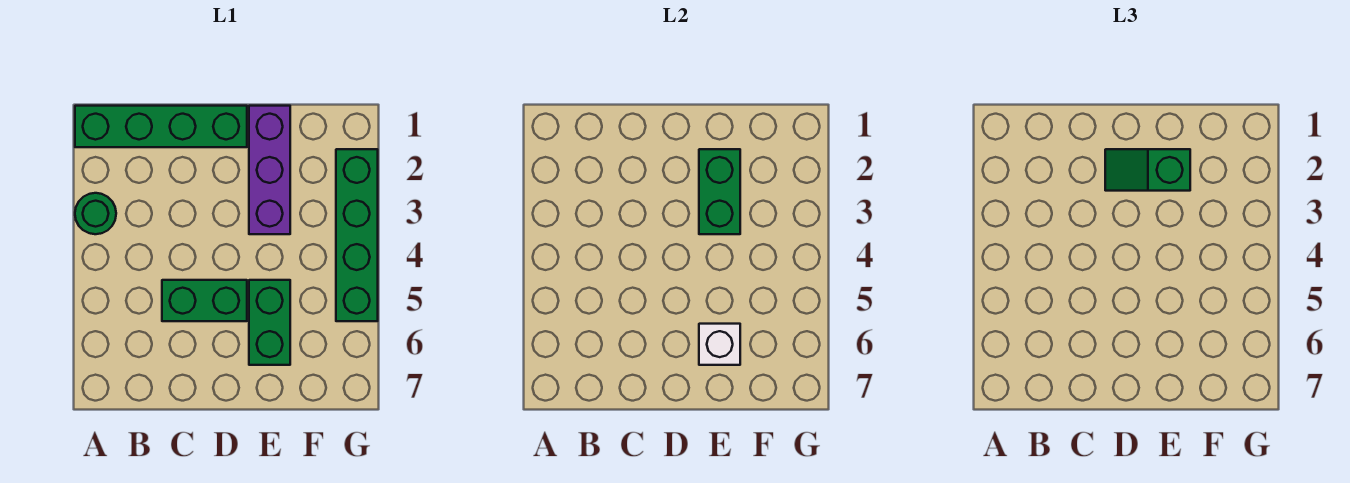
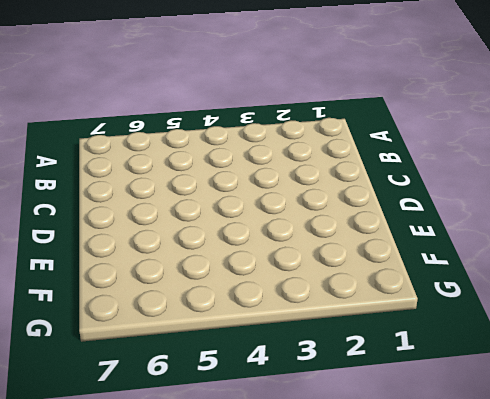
none -> green 1x4 brick [75,106,247,147]
none -> green 1x1 round brick [75,193,116,234]

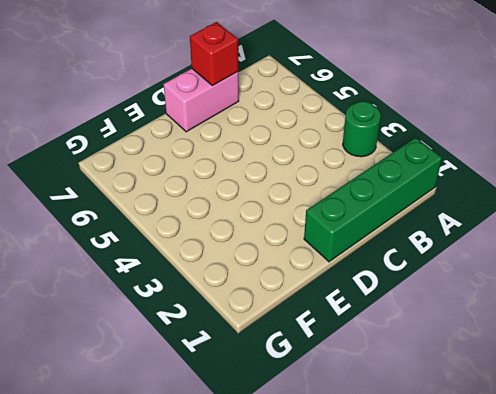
pink 1x2 brick [164,69,239,132] -> none
red 1x1 brick [190,22,239,86] -> none
none -> green 1x2 brick [162,280,247,321]
none -> purple 1x3 brick [249,106,290,234]

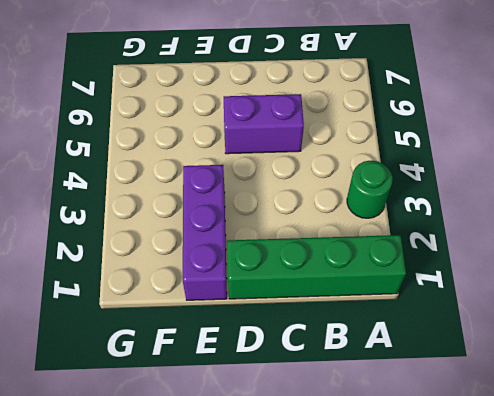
purple 1x2 brick [224,94,304,154] -> green 1x2 brick [162,280,247,321]
none -> green 1x2 brick [249,280,290,365]
none -> green 1x4 brick [336,149,378,321]

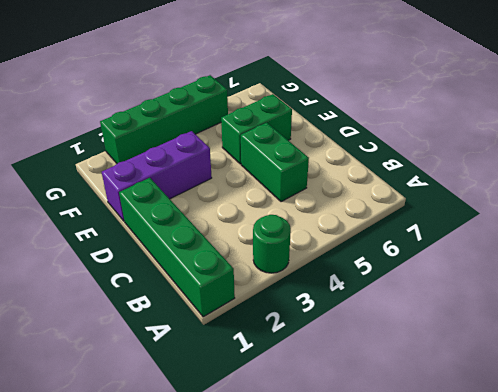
none -> green 1x2 brick [699,149,740,234]
none -> white 1x1 brick [699,324,740,365]

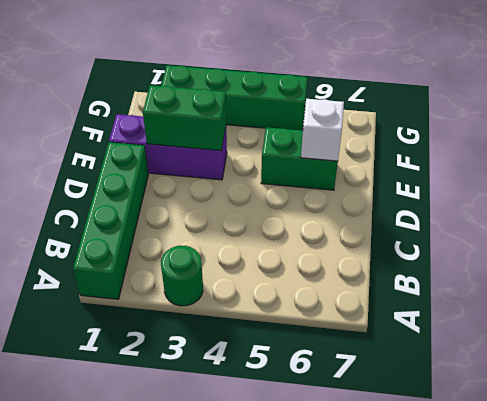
none -> green 1x2 brick [162,280,247,321]
none -> green 1x2 slope [1105,149,1190,191]

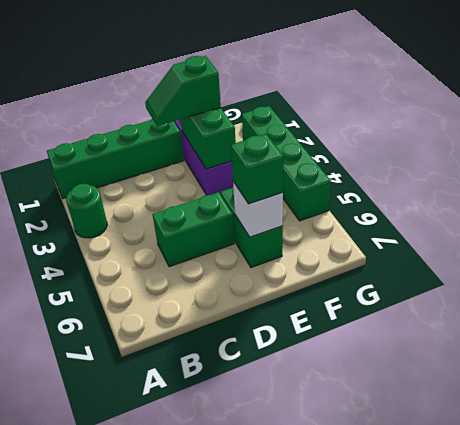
green 1x1 brick [231,134,283,204] -> none

